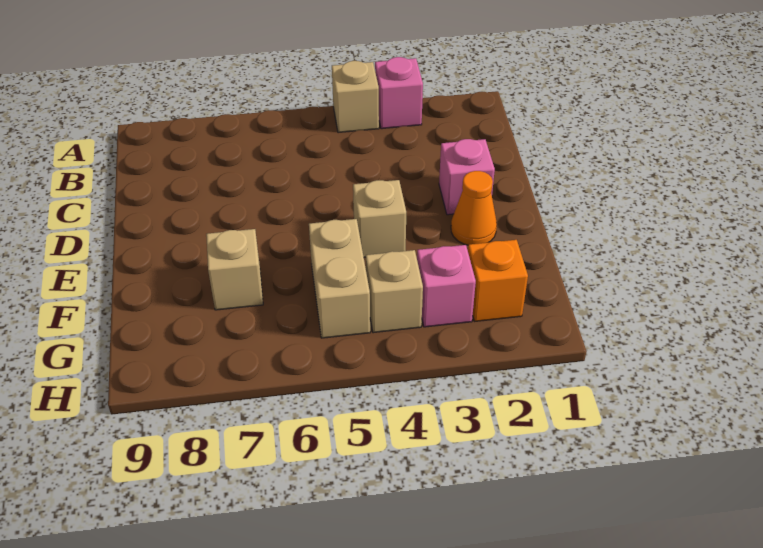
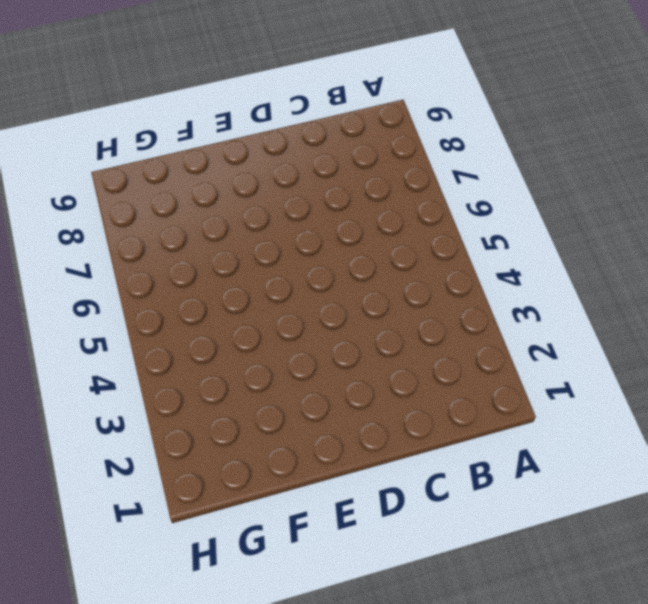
none -> pink 1x1 brick [375,57,423,129]
none -> tan 1x1 brick [332,61,379,133]

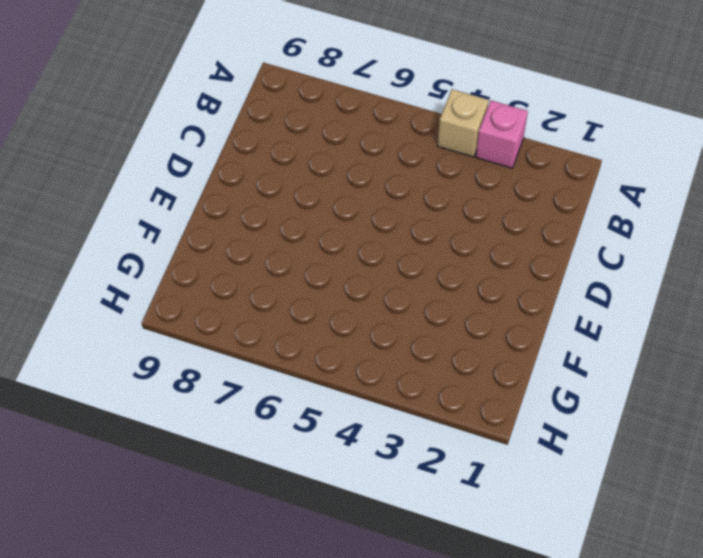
none -> pink 1x1 brick [439,139,495,215]
none -> orange 1x1 cone [451,171,497,245]

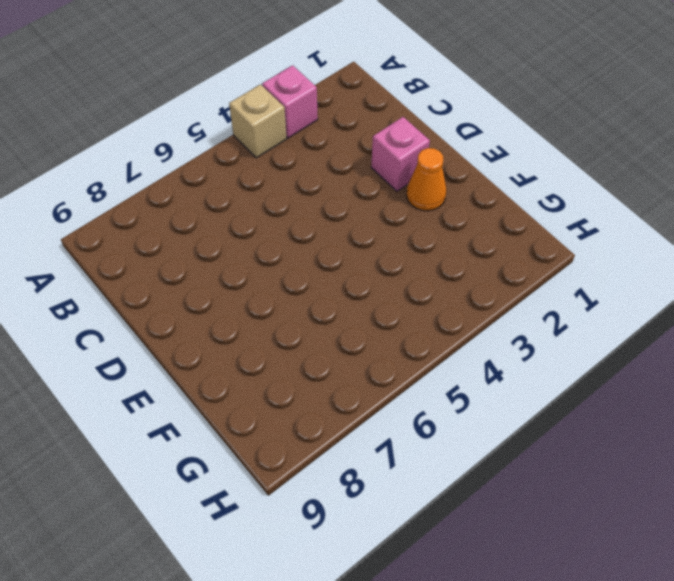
none -> tan 1x1 brick [353,180,406,258]
none -> tan 1x2 brick [309,219,370,338]

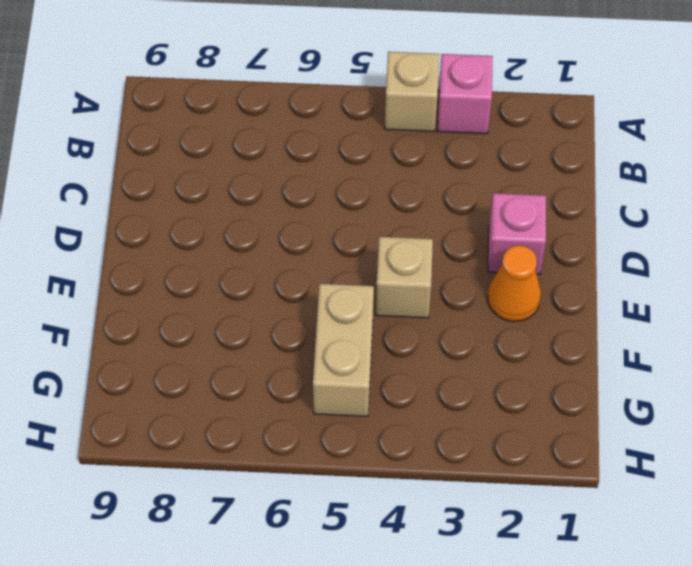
none -> tan 1x1 brick [206,229,263,310]
none -> orange 1x1 brick [468,240,528,321]

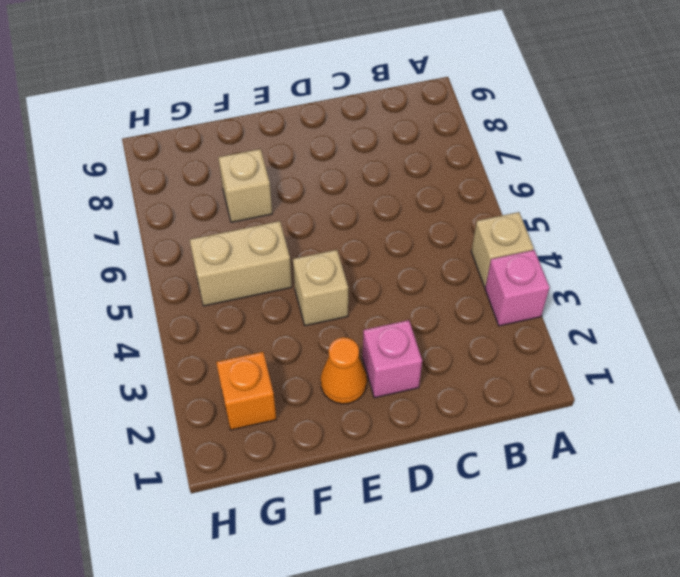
none -> pink 1x1 brick [417,245,476,327]
none -> tan 1x1 brick [366,250,423,333]

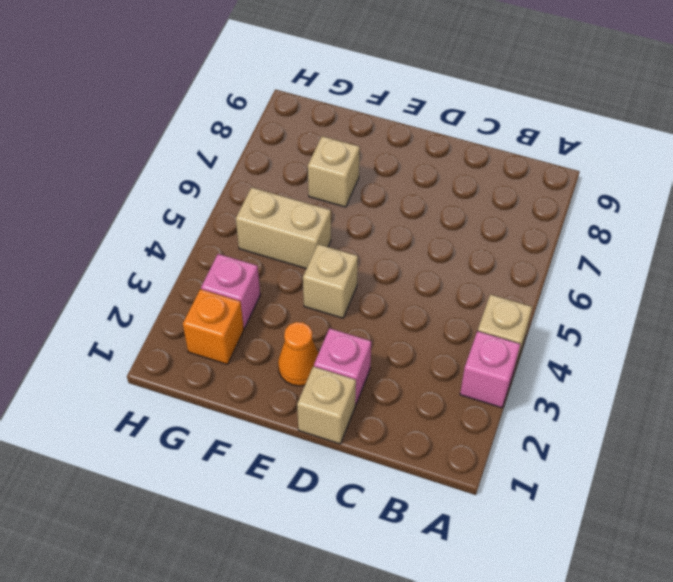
tan 1x1 brick [297,366,356,444] -> tan 1x1 brick moved to [366,250,423,333]

